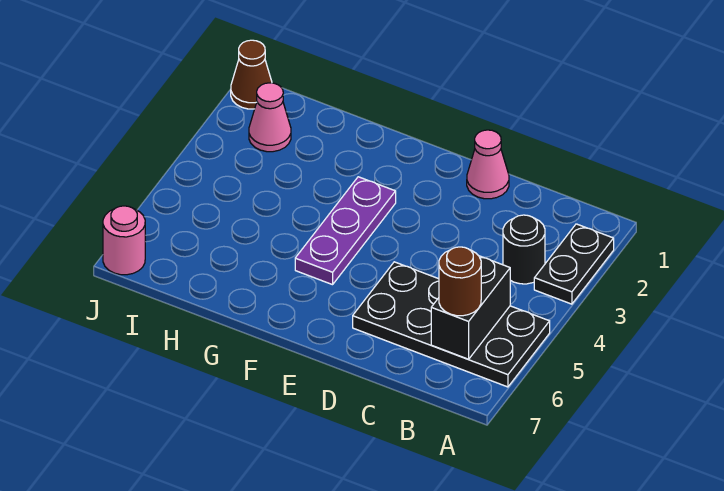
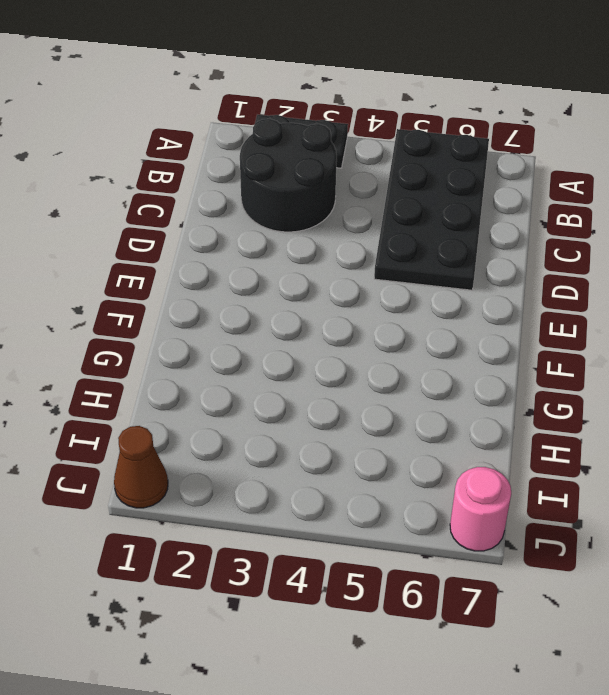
black 2x2 round brick [240,119,337,232] -> black 1x1 round brick [503,215,545,284]
none -> pink 1x1 cone [467,130,509,199]
none -> purple 1x3 plate [295,177,396,285]

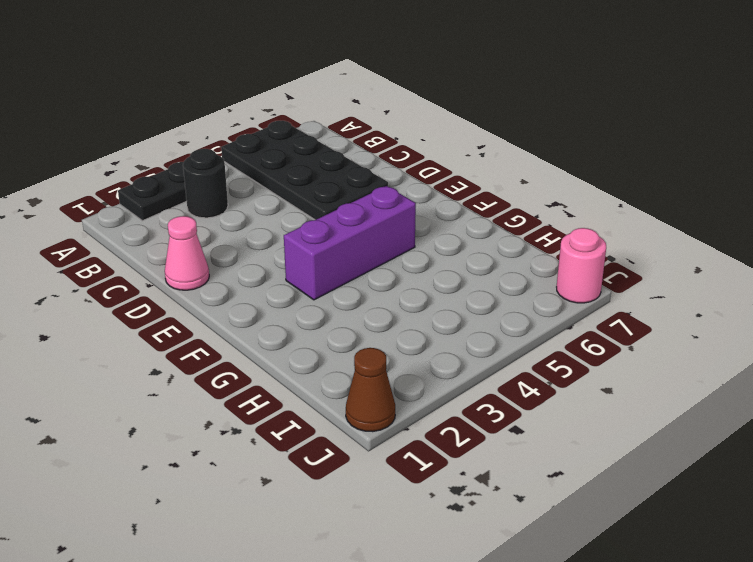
purple 1x3 brick [284,186,416,300] -> purple 1x3 plate [295,177,396,285]
none -> pink 1x1 cone [249,83,291,152]
none -> black 1x2 brick [431,256,510,359]

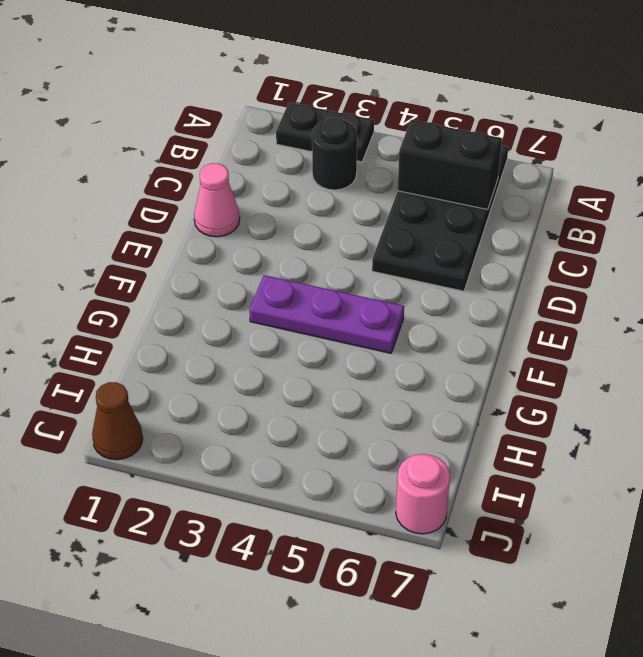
none -> pink 1x1 cone [249,83,291,152]
none -> brown 1x1 round brick [439,247,481,316]

